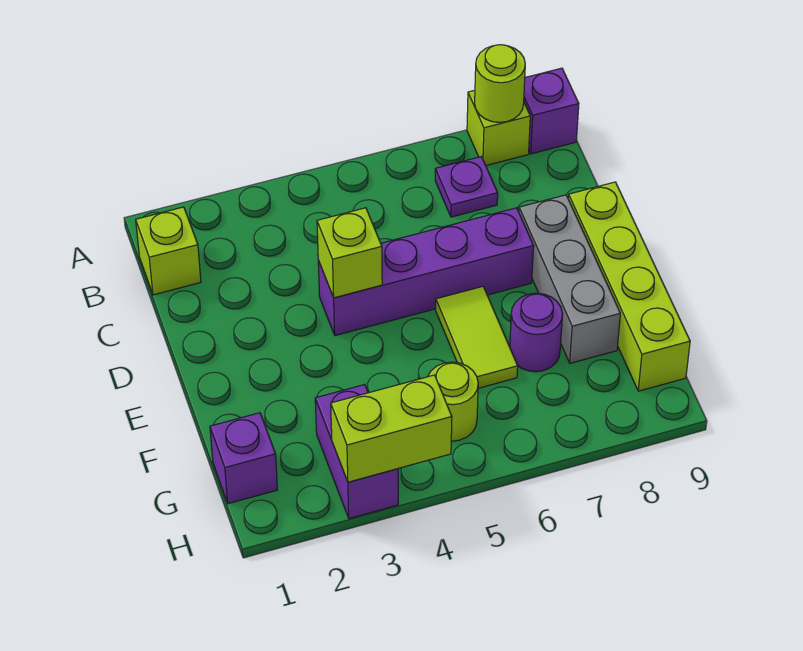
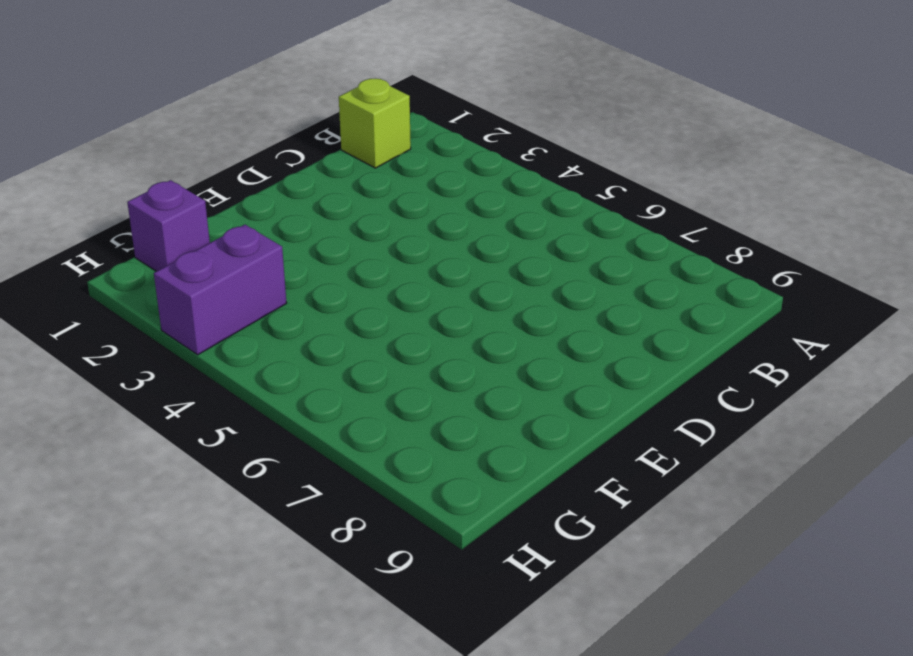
none -> lime 1x1 brick [467,90,530,165]
none -> purple 1x1 brick [524,68,579,154]
none -> purple 1x1 plate [435,157,498,217]

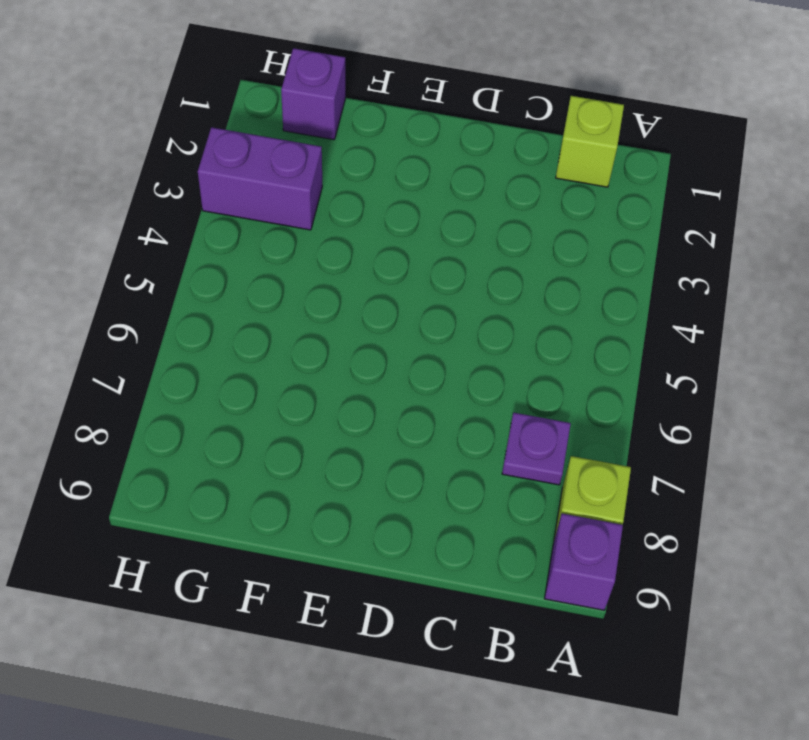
none -> purple 1x4 brick [318,208,534,336]
none -> grey 1x3 brick [519,195,620,363]
none -> lime 1x4 brick [568,182,690,391]

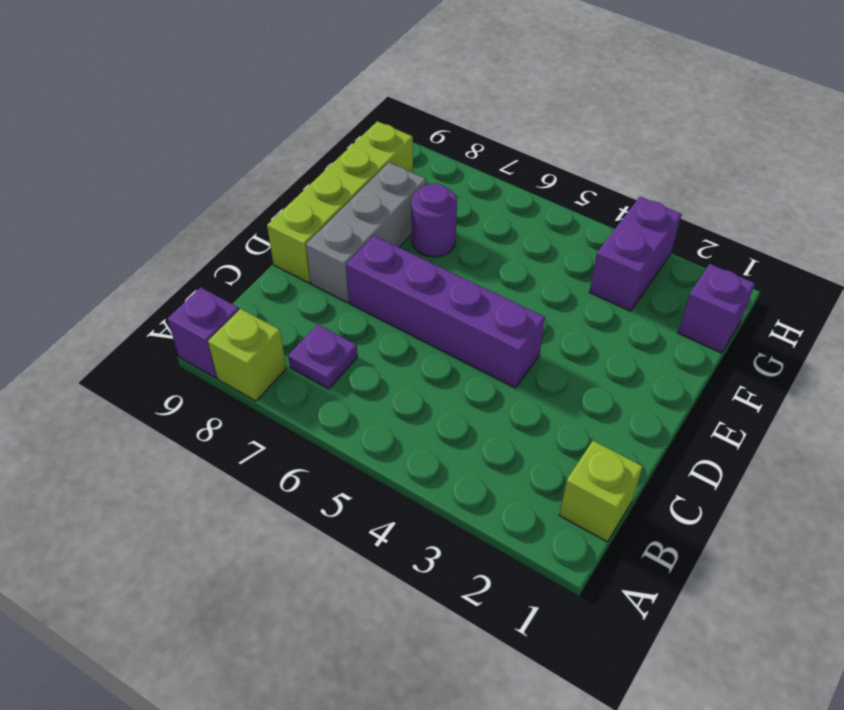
none -> lime 1x2 tile [436,286,518,388]
none -> lime 1x1 round brick [428,362,478,441]
none -> lime 1x1 round brick [475,45,525,122]

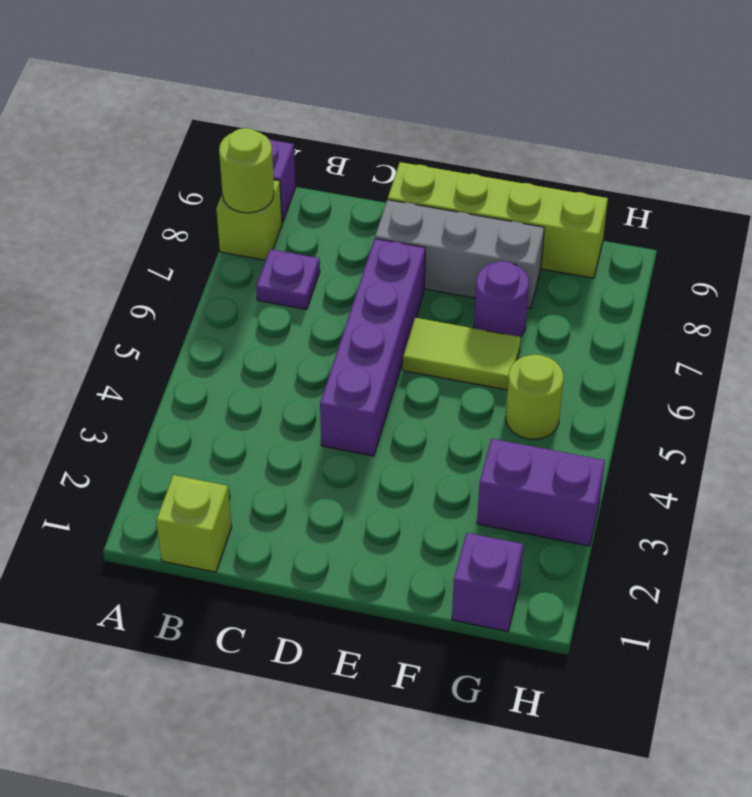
none -> lime 1x1 brick [317,208,382,298]
none -> lime 1x2 brick [331,375,452,482]

